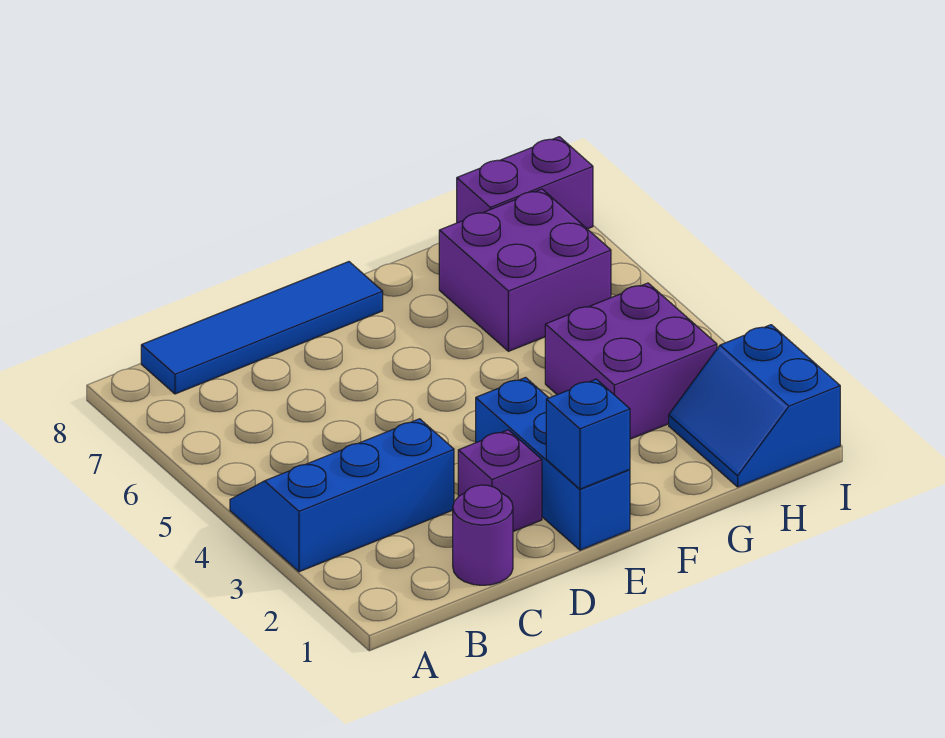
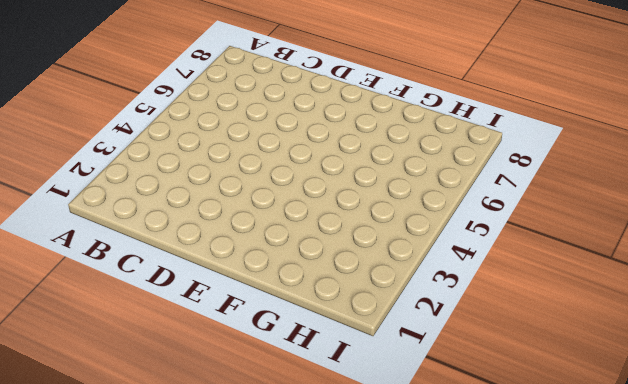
none -> blue 2x3 slope [230,419,454,572]
none -> blue 1x4 tile [141,262,383,394]

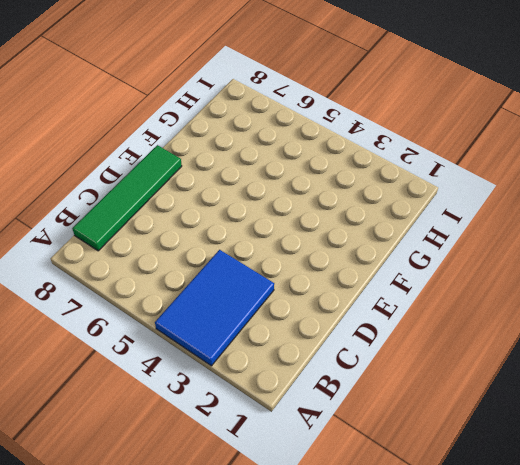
blue 2x3 tile [155,250,274,366] -> blue 2x3 slope [230,419,454,572]
green 1x4 tile [72,145,182,251] -> blue 1x4 tile [141,262,383,394]
none -> purple 1x1 round brick [453,485,513,585]
none -> purple 1x1 brick [458,430,542,531]

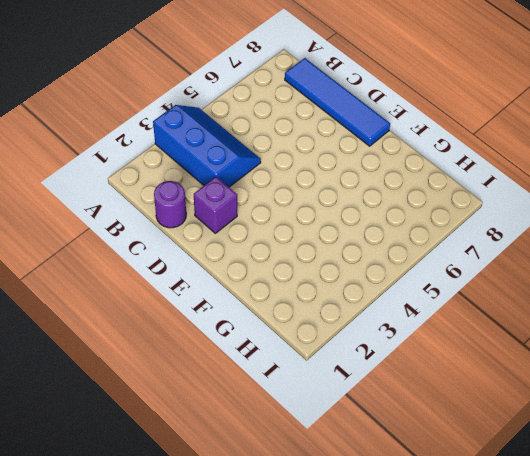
none -> blue 1x3 brick [476,378,630,550]
none -> purple 2x2 brick [545,283,717,439]

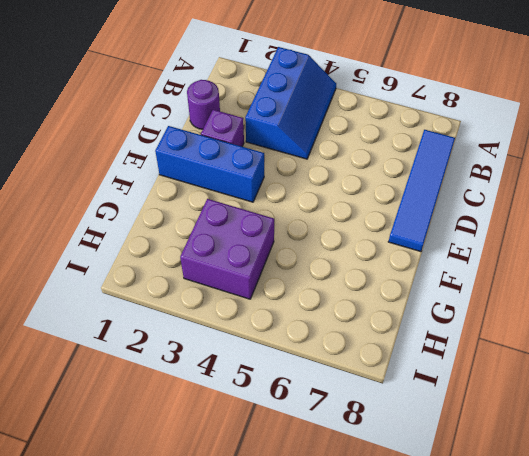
none -> purple 2x2 brick [439,189,611,351]
none -> blue 2x2 slope [669,325,840,487]

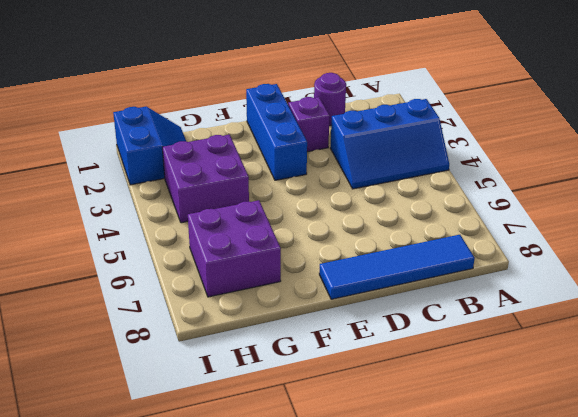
none -> purple 1x2 brick [457,137,593,229]
none -> blue 1x1 brick [546,379,630,489]

